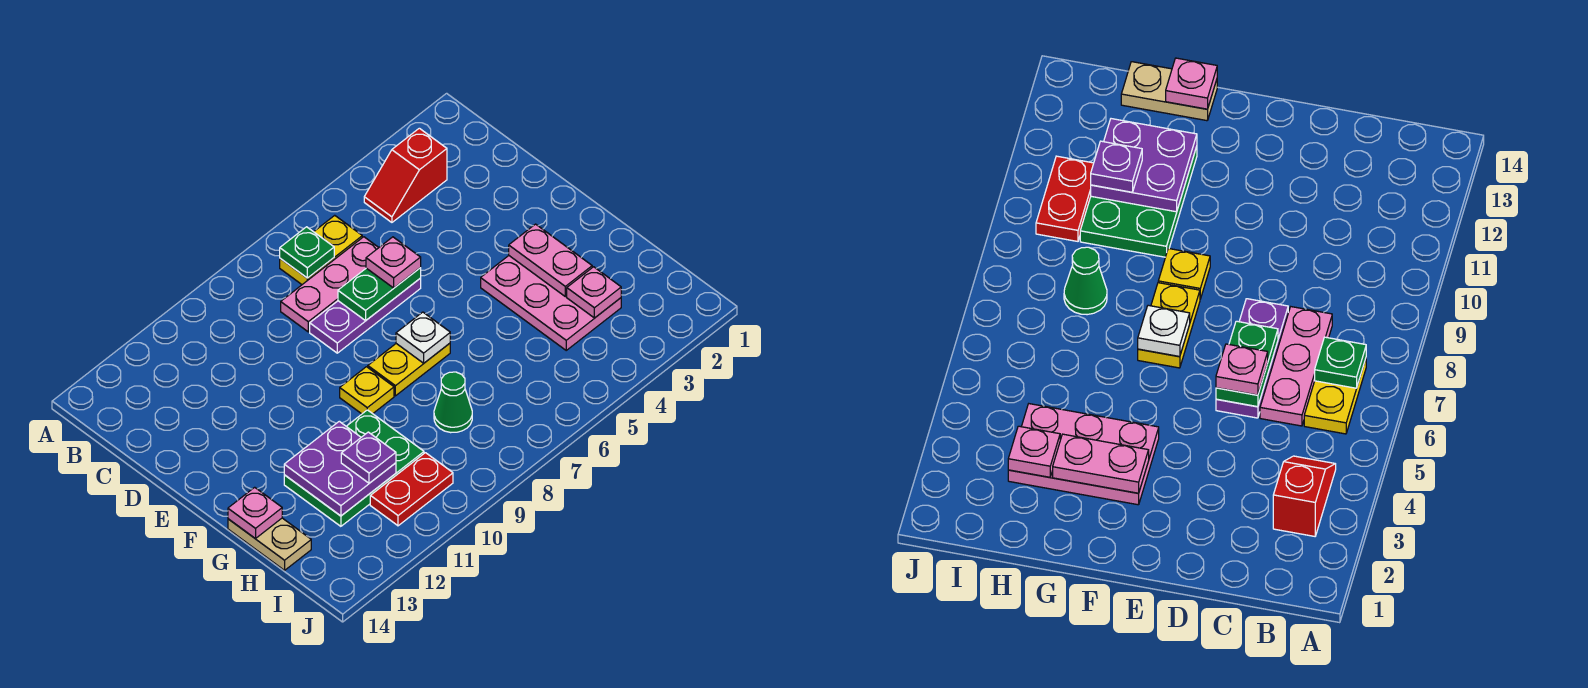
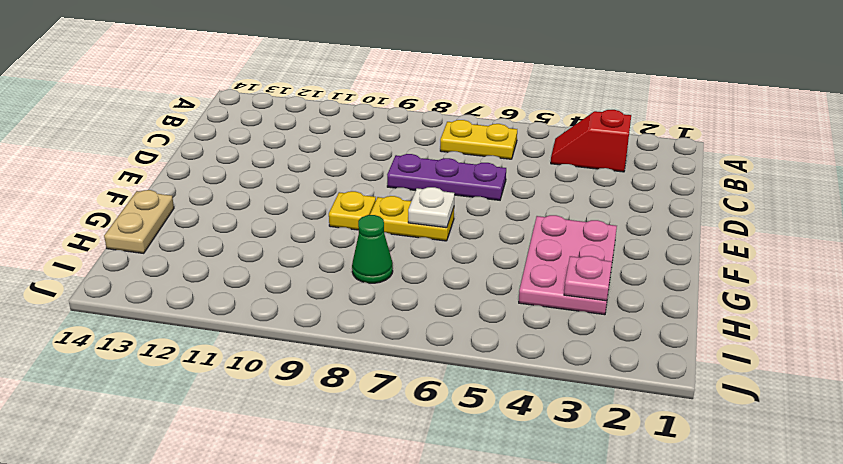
none -> pink 1x3 plate [281,237,379,332]
none -> green 2x3 plate [284,410,424,526]
none -> red 1x2 plate [370,453,453,526]

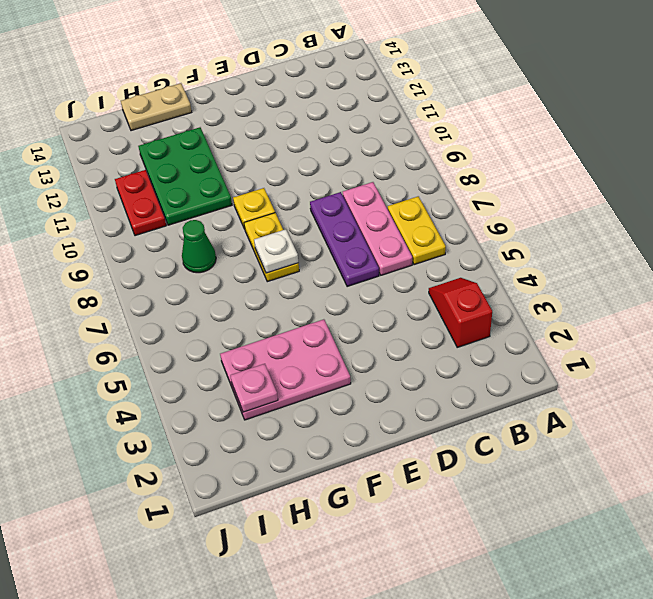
none -> green 1x1 plate [280,227,334,278]
none -> green 1x2 plate [338,268,421,321]
none -> pink 1x2 plate [509,224,592,297]

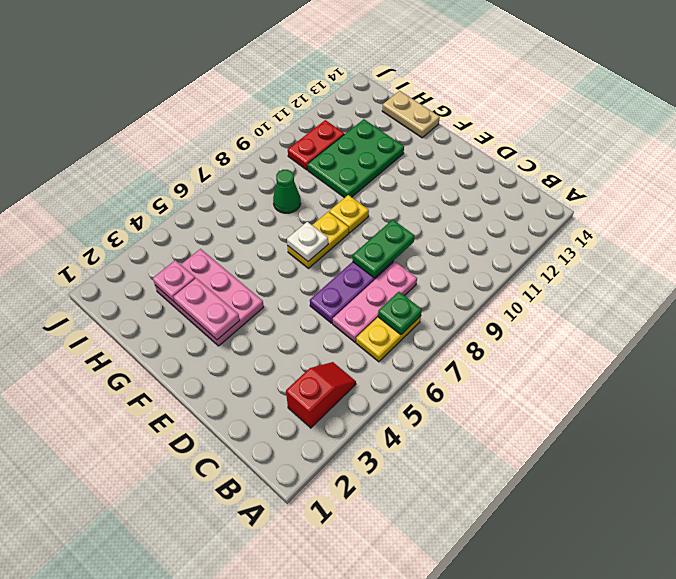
green 1x2 plate [353,220,415,278] -> green 1x2 plate moved to [338,268,421,321]
none -> purple 2x2 plate [284,421,396,516]
none -> pink 1x1 plate [228,487,282,538]
none -> pink 1x1 plate [366,237,421,288]

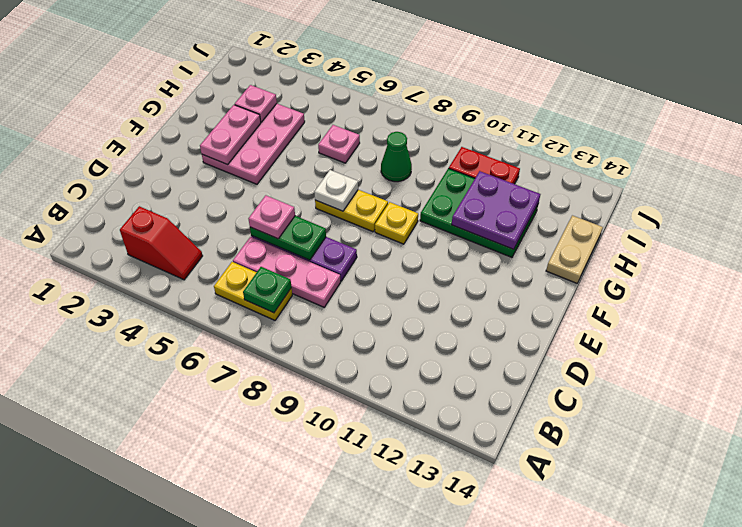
pink 1x1 plate [318,125,360,163] -> pink 1x1 plate moved to [228,487,282,538]
none -> purple 1x1 plate [341,432,396,483]

